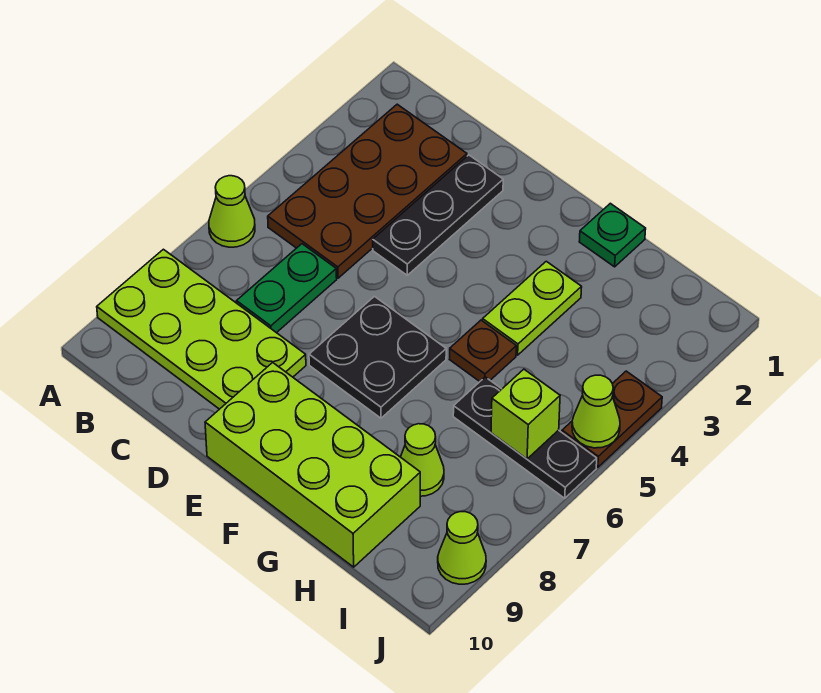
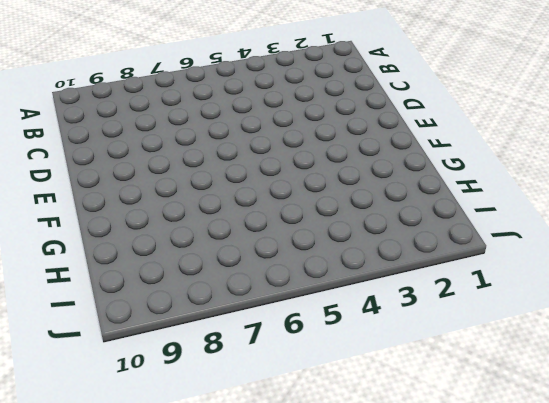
none -> lime 1x1 cone [209,176,255,247]
none -> lime 2x4 plate [97,249,306,409]
none -> brown 2x4 plate [268,104,467,278]

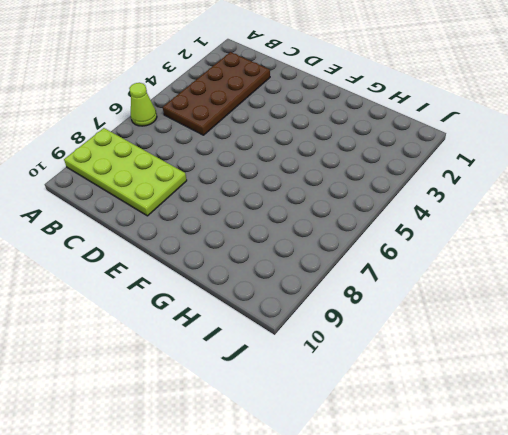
none -> green 1x2 plate [237,244,337,333]
none -> black 1x3 plate [373,155,503,275]
none -> black 2x2 plate [309,296,446,418]

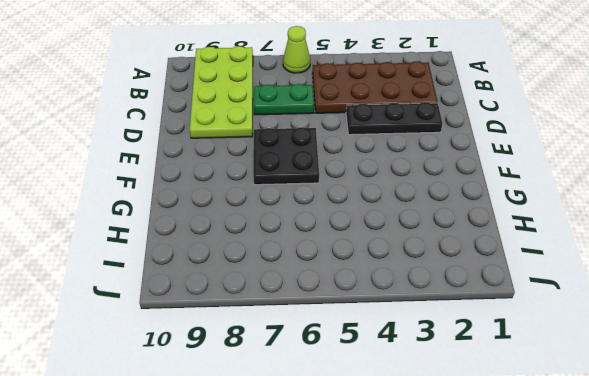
none -> lime 2x4 brick [205,362,420,567]
none -> green 1x1 plate [579,203,646,267]
none -> lime 1x2 plate [483,261,582,355]

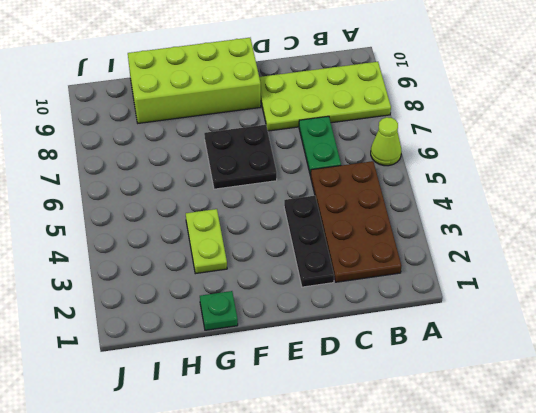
none -> brown 1x1 plate [450,320,516,381]
none -> black 1x3 plate [453,377,597,498]
none -> lime 1x1 cone [401,424,444,496]

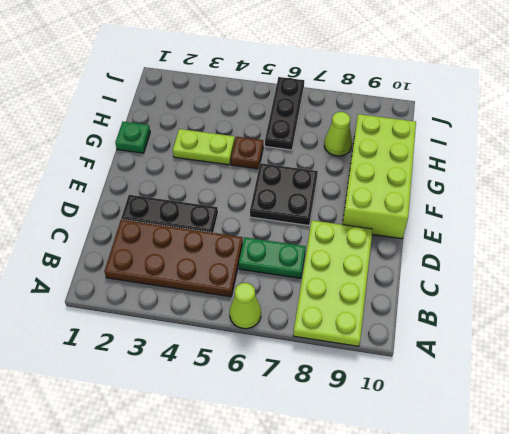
none -> brown 1x2 plate [562,371,662,467]
none -> lime 1x1 cone [438,512,486,584]
none -> lime 1x1 brick [491,369,560,459]

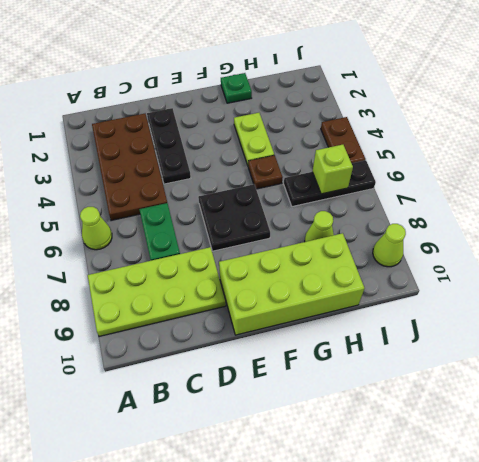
none -> lime 1x1 cone [572,375,620,448]

